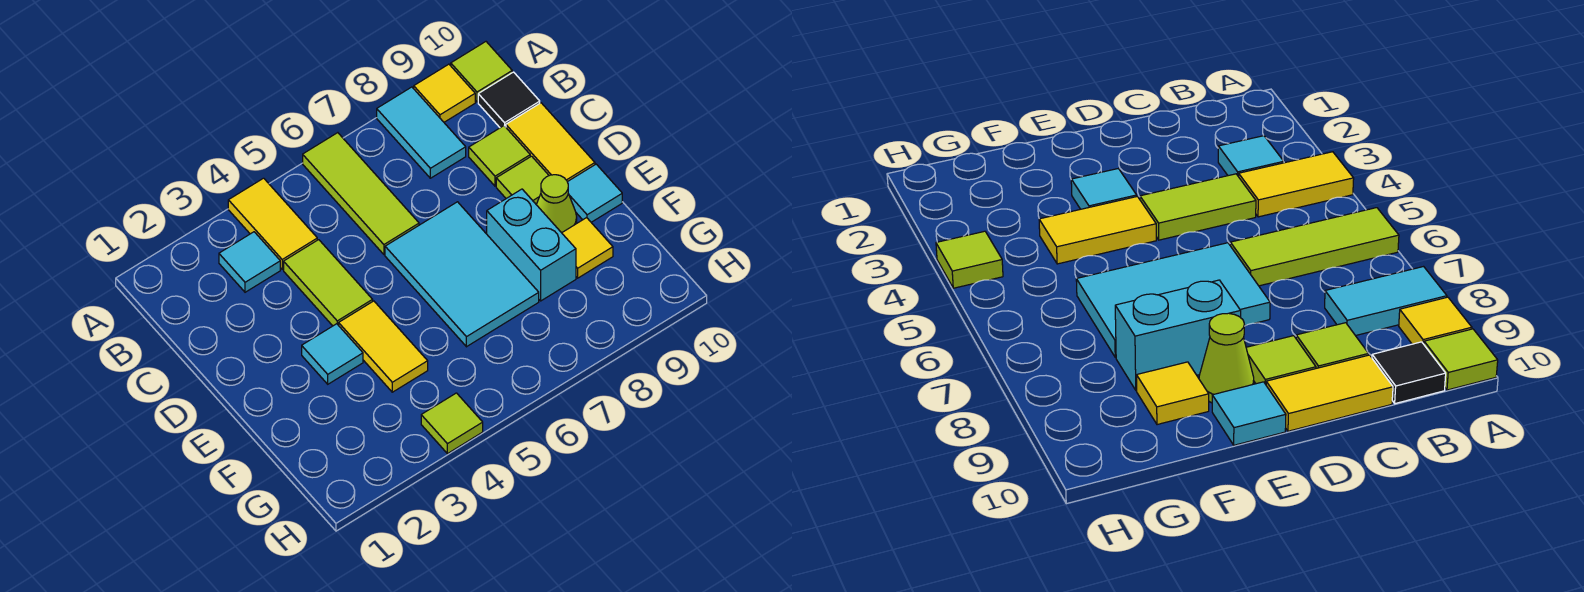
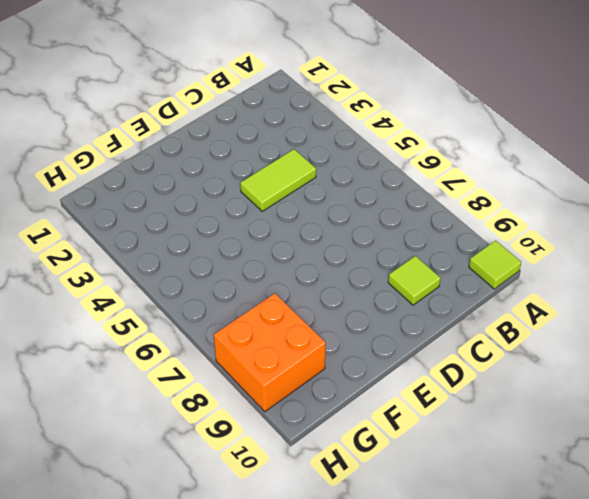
orange 2x2 brick [214,293,326,412] -> none
none -> yellow 1x2 tile [228,178,317,269]
none -> lime 1x3 tile [303,133,419,254]
none -> cyan 1x2 tile [377,87,466,178]

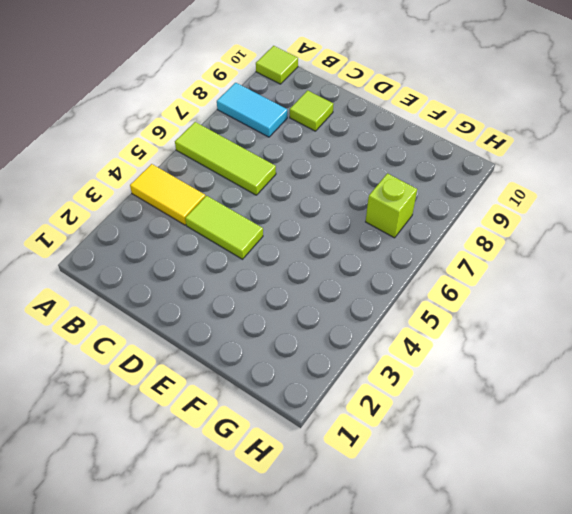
lime 1x1 brick [366,173,417,238] -> none
none -> yellow 1x1 tile [414,64,475,122]
none -> cyan 1x1 tile [219,232,280,292]
none -> black 1x1 tile [478,72,540,128]

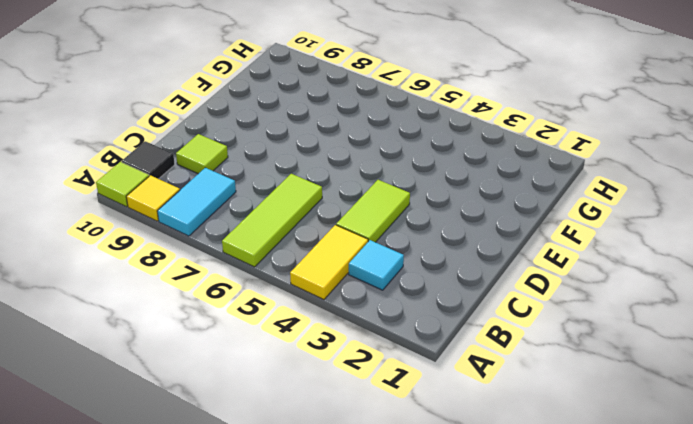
none -> yellow 1x2 tile [506,103,595,182]
none -> cyan 2x3 tile [385,202,539,347]
none -> lime 1x1 tile [496,156,549,204]

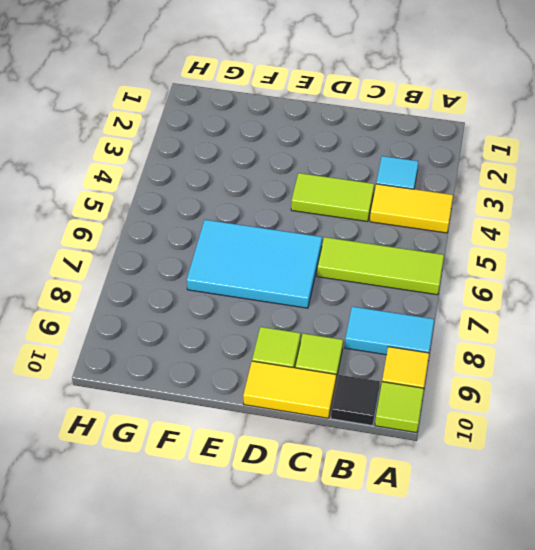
none -> cyan 1x1 tile [302,324,363,384]
none -> yellow 1x2 tile [339,301,428,392]
none -> cyan 1x2 brick [487,189,576,301]

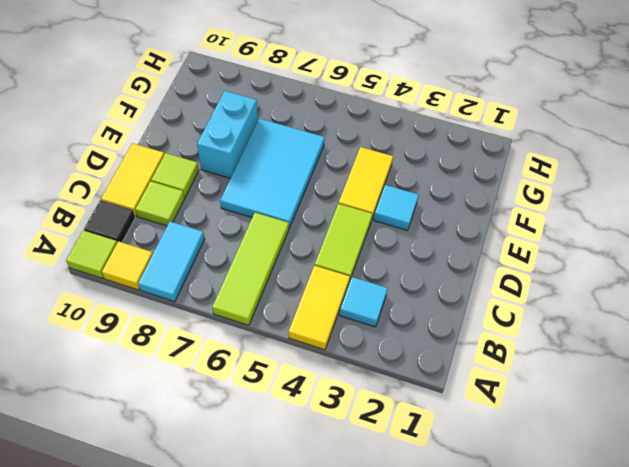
none -> lime 1x1 cone [536,175,577,233]
none -> cyan 1x1 tile [568,164,622,222]
none -> yellow 1x1 tile [562,218,613,278]

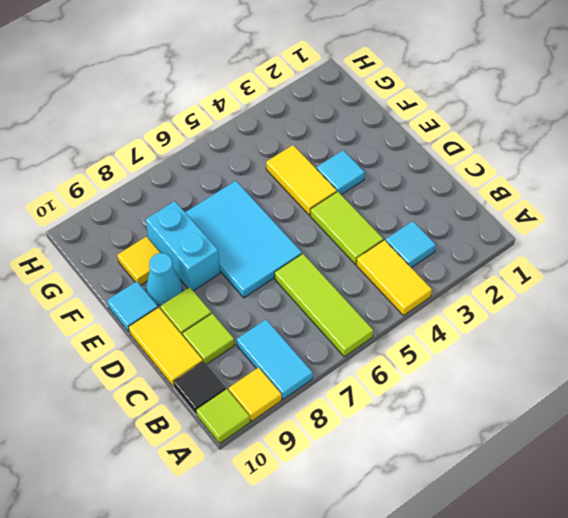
cyan 1x1 cone [146,253,183,305] -> lime 1x1 cone [536,175,577,233]
none -> lime 1x1 tile [421,393,483,454]

